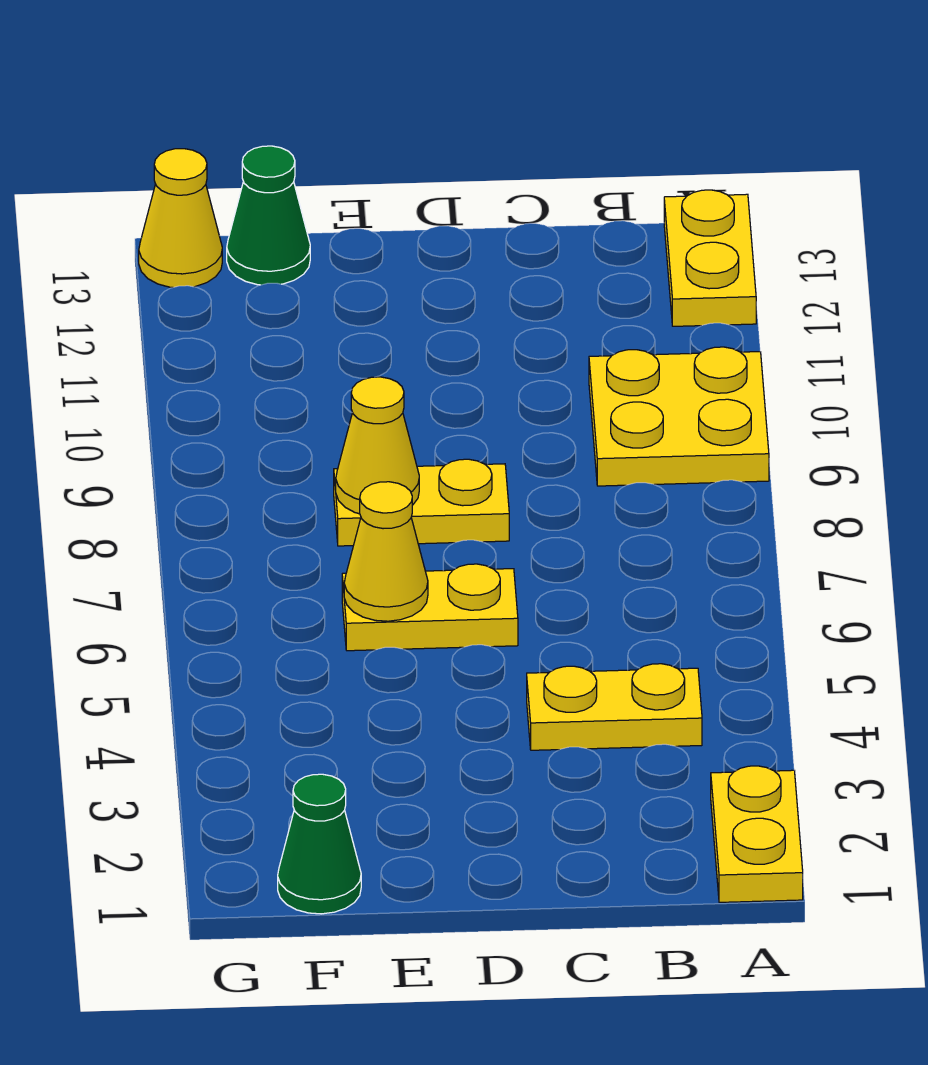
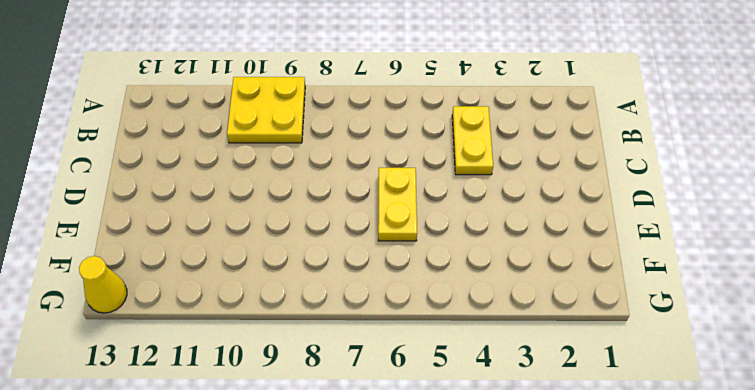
none -> yellow 1x2 plate [711,766,803,902]
none -> yellow 1x2 plate [664,190,756,326]

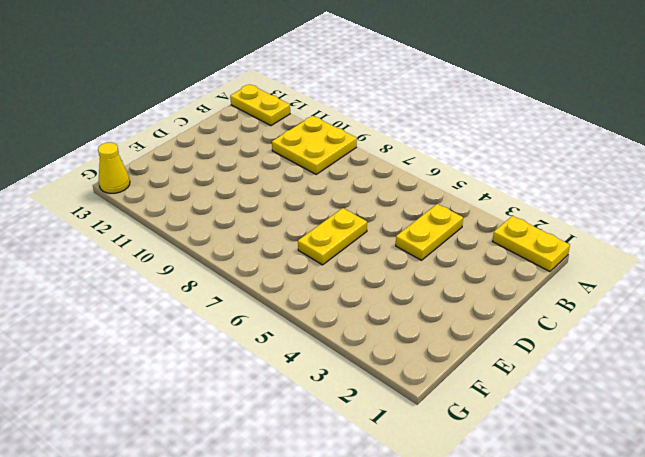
none -> yellow 1x2 plate [334,459,509,546]
none -> green 1x1 cone [278,774,361,914]

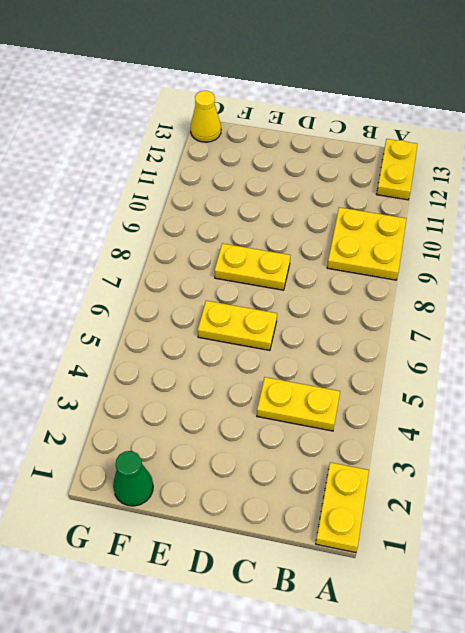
none -> green 1x1 cone [227,146,310,285]
none -> yellow 1x1 cone [344,482,428,621]

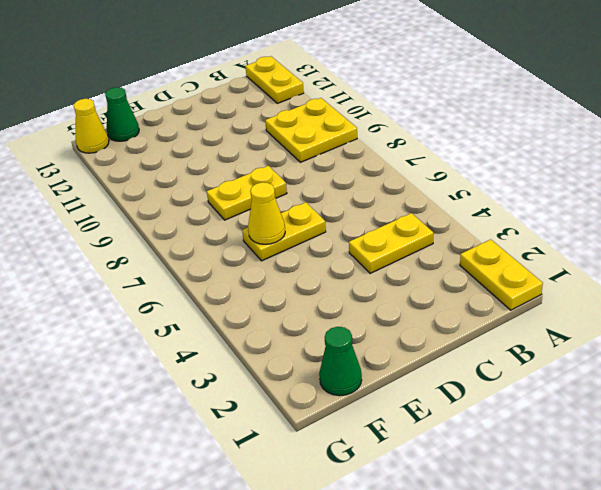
none -> yellow 1x1 cone [336,377,419,514]

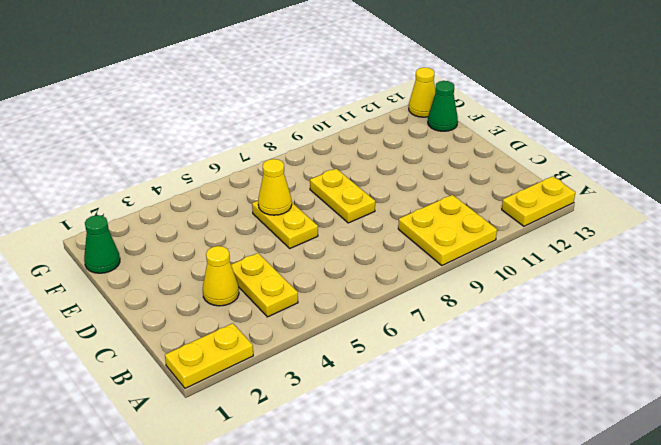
yellow 1x1 cone [203,246,239,306] -> yellow 1x1 cone moved to [336,377,419,514]

